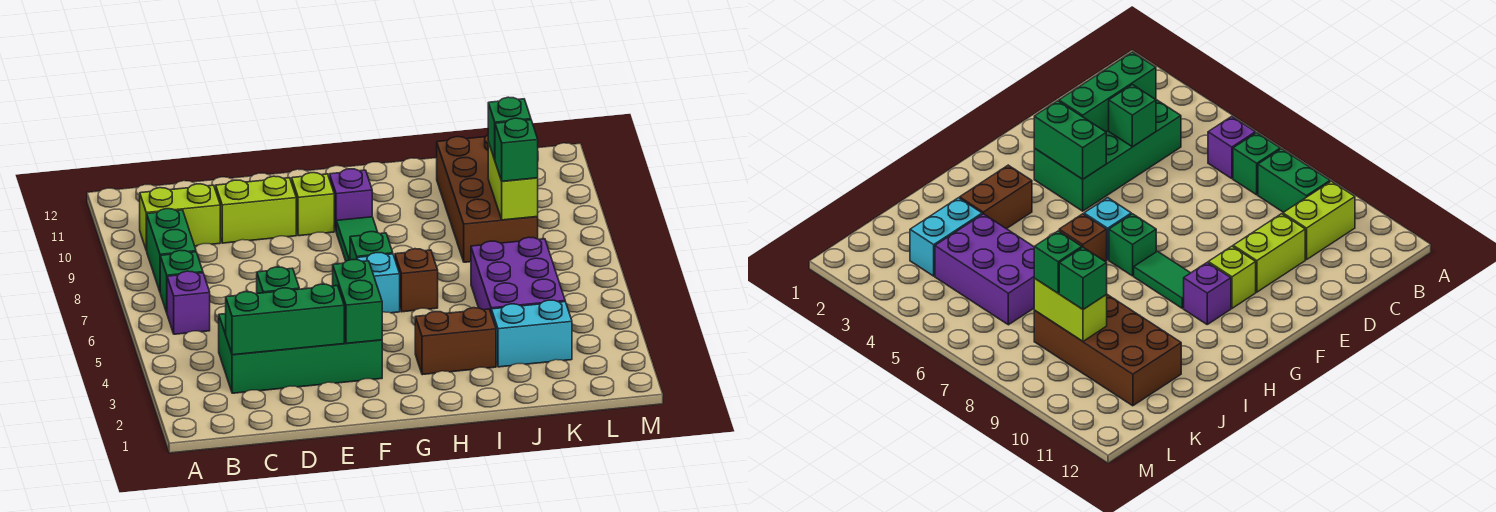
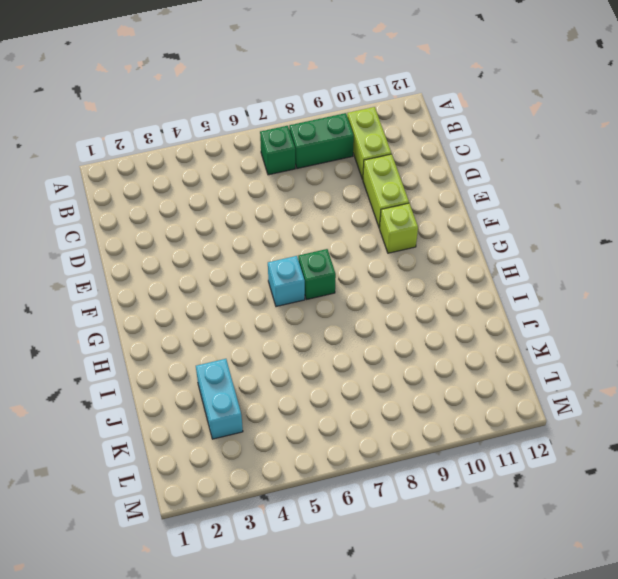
none -> purple 1x1 brick [167,271,210,334]
none -> green 2x4 brick [219,314,382,393]
none -> green 1x2 tile [336,217,378,261]

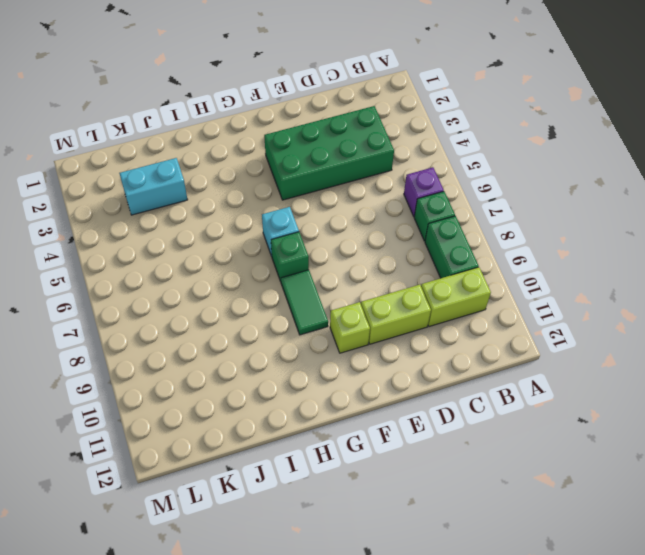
none -> purple 1x1 brick [330,169,372,230]
none -> brown 1x2 brick [415,308,496,375]
none -> brown 1x1 brick [395,249,438,312]

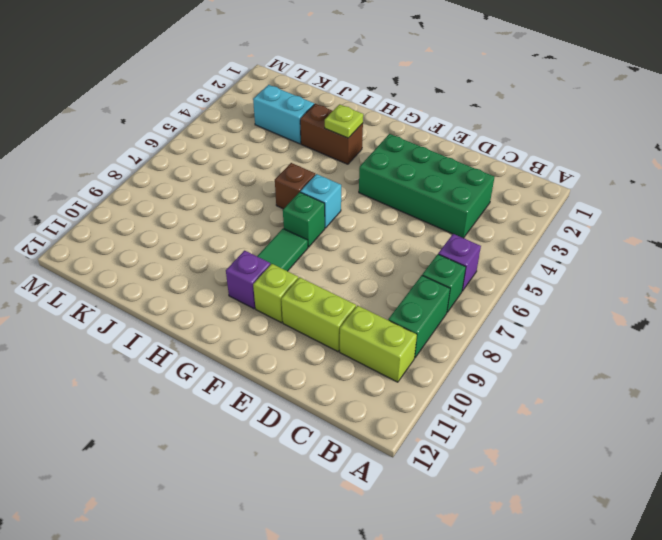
lime 1x1 plate [325,104,363,138] -> none
none -> purple 2x3 brick [471,237,565,312]
none -> brown 2x4 brick [437,135,538,262]
none -> green 1x3 brick [226,284,344,355]

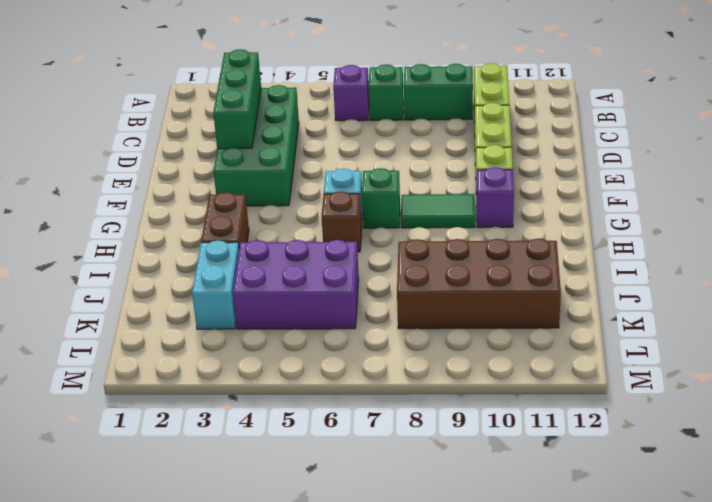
none -> green 1x1 brick [257,267,299,293]
none -> green 1x2 brick [333,260,382,343]
none -> lime 1x2 brick [488,142,538,220]

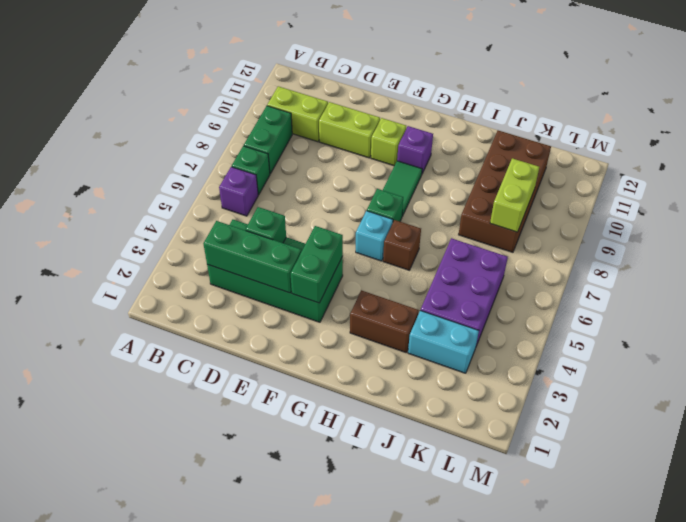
none -> green 1x1 brick [495,118,538,181]
none -> green 1x1 brick [488,97,531,160]

